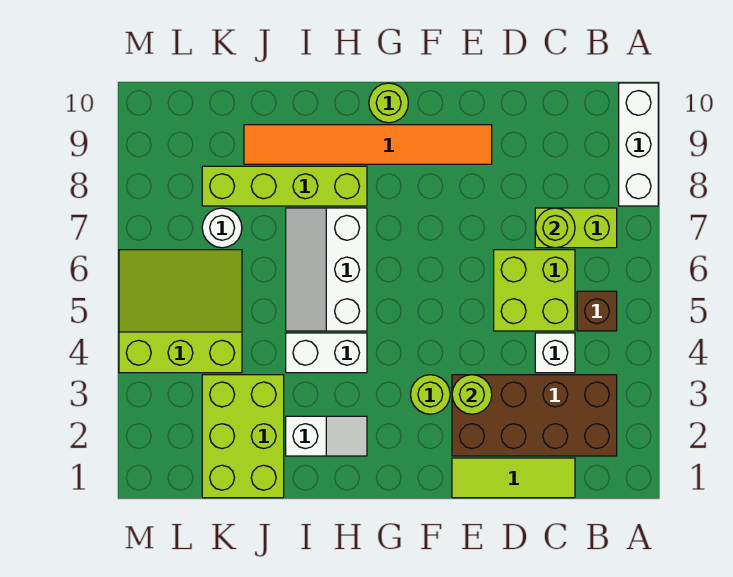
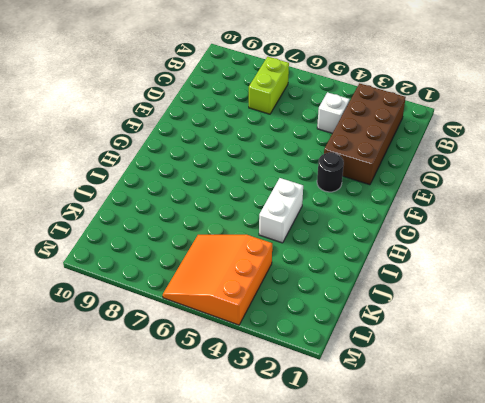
black 1x1 round brick [317,152,344,192] -> lime 1x1 round brick [411,375,450,414]
orange 3x3 slope [163,235,272,325] -> lime 3x3 slope [119,250,242,373]
none -> white 1x3 brick [619,83,658,206]
none -> brown 1x1 brick [577,291,617,331]
none -> lime 1x3 tile [452,458,575,498]

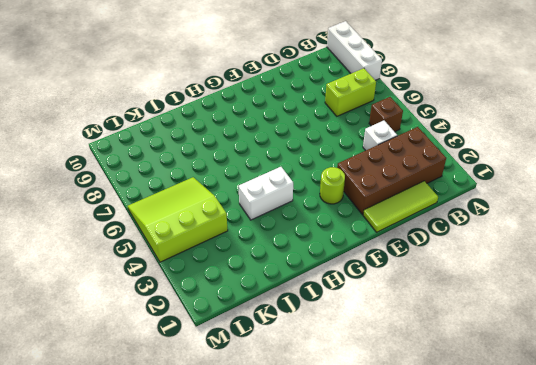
none -> lime 2x2 brick [494,250,575,331]
none -> orange 1x6 tile [244,125,492,164]
none -> lime 1x1 round brick [369,83,408,123]

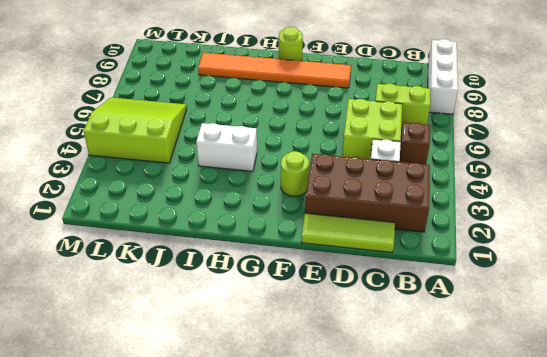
none -> white 1x2 slope [286,416,367,456]
none -> white 2x3 slope [286,208,367,331]
none -> lime 1x4 brick [202,166,367,206]

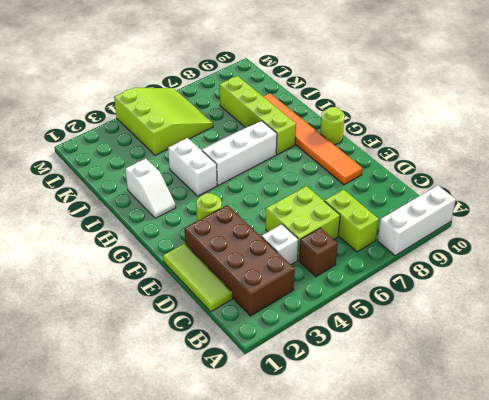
none -> lime 2x3 brick [202,375,284,498]
none -> white 1x1 round brick [202,208,242,248]
none -> lime 1x1 round brick [535,208,575,248]

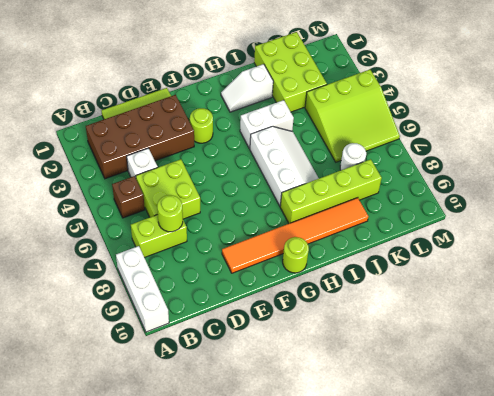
none -> lime 1x1 round brick [452,375,492,414]

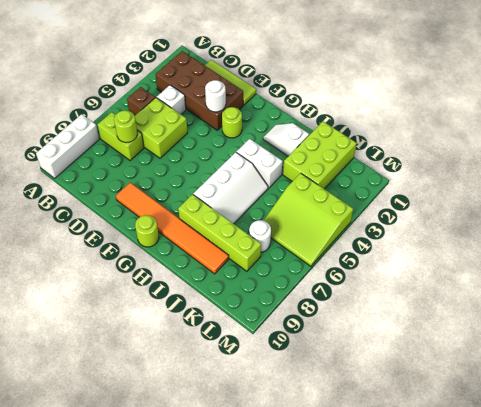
white 1x1 round brick [205,80,226,112] -> lime 1x1 round brick [452,375,492,414]

